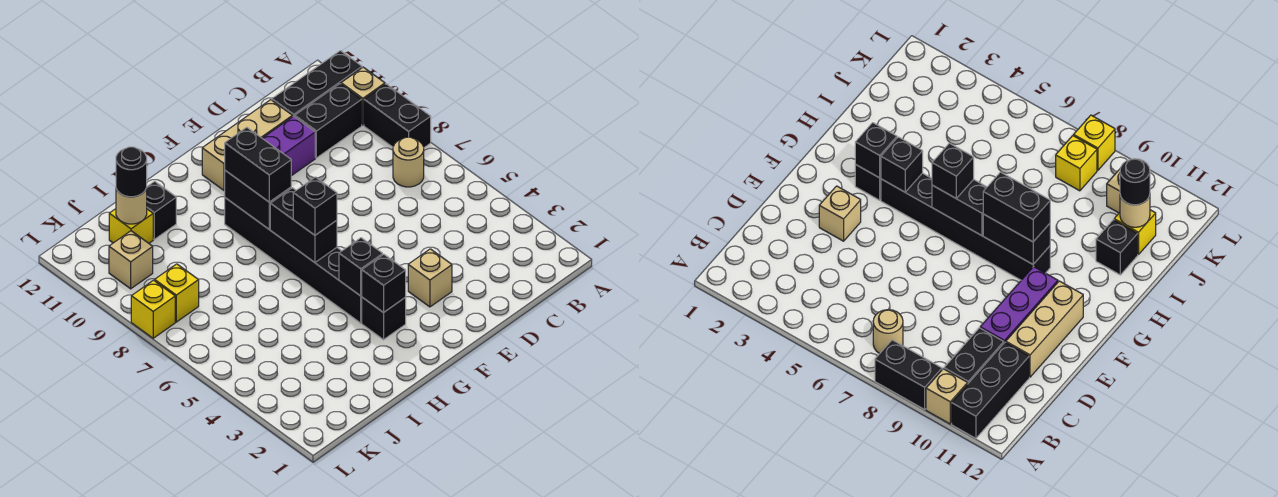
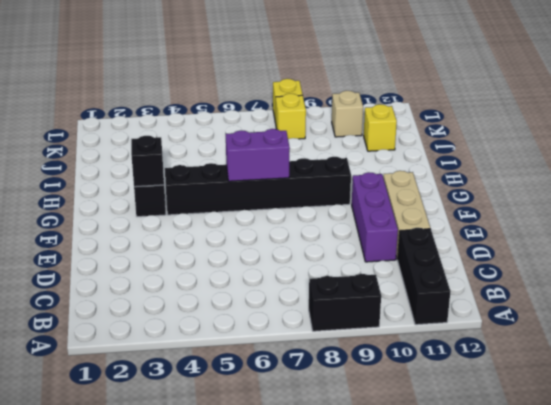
purple 1x2 brick [226,129,290,181] -> black 1x2 brick [270,188,337,262]
none -> tan 1x1 brick [341,67,385,125]
none -> tan 1x1 round brick [393,137,424,187]
none -> black 1x2 brick [295,84,362,158]

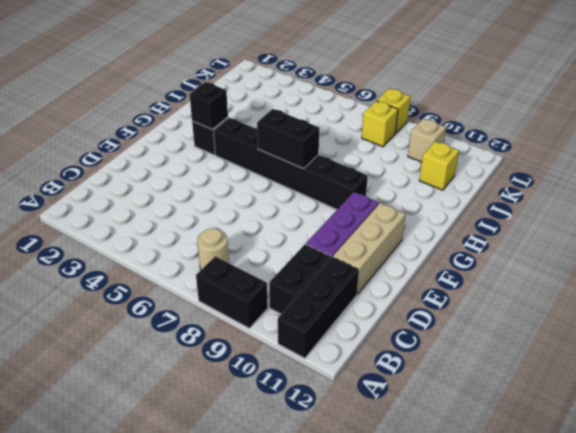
none -> tan 1x1 brick [341,67,385,125]
none -> tan 1x1 brick [408,249,452,307]
none -> black 1x1 brick [147,181,176,239]

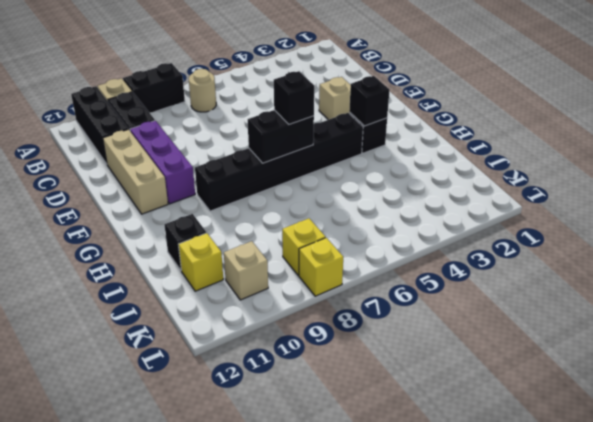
none -> black 1x1 brick [339,238,383,296]
none -> black 1x2 brick [225,170,291,229]
none -> tan 1x1 round brick [116,188,147,224]

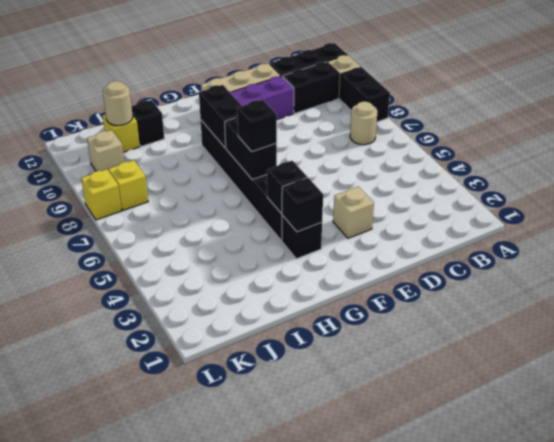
none -> black 1x2 brick [225,127,291,202]
none -> black 1x1 round brick [116,147,147,197]

